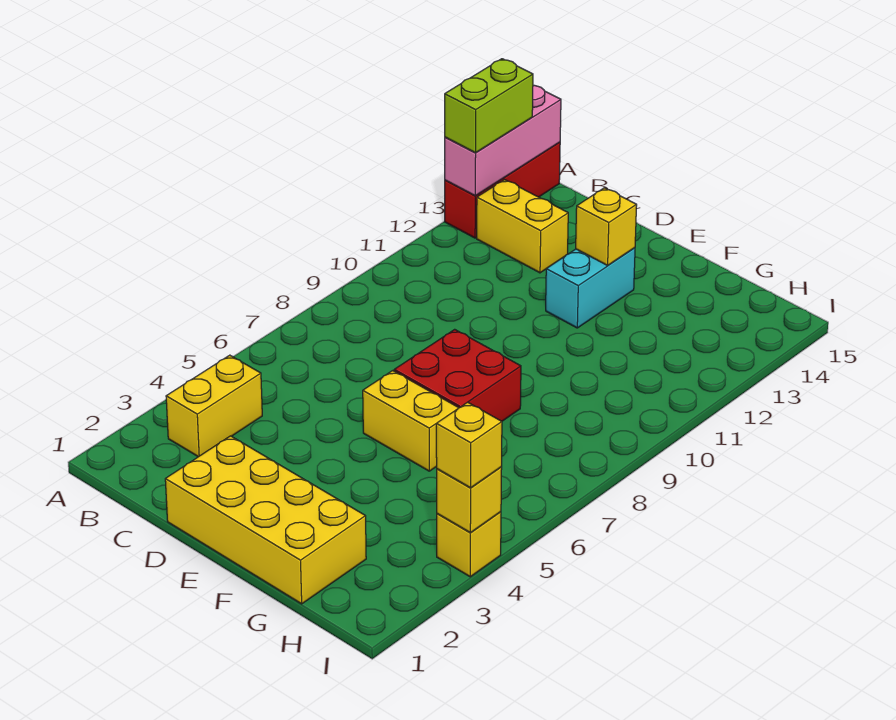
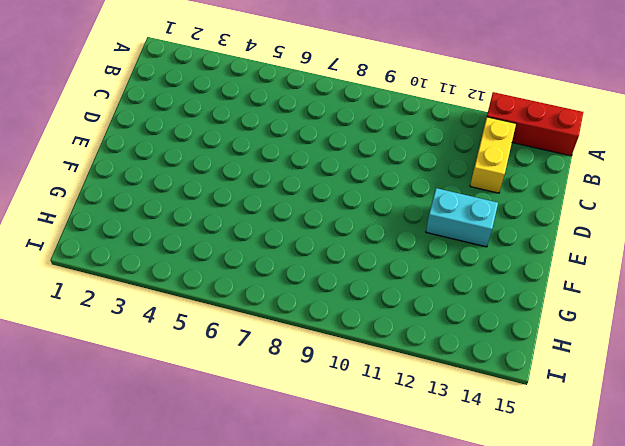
none -> yellow 1x2 brick [166,355,262,457]
none -> yellow 2x4 brick [165,436,366,604]
none -> yellow 1x2 brick [363,371,459,471]

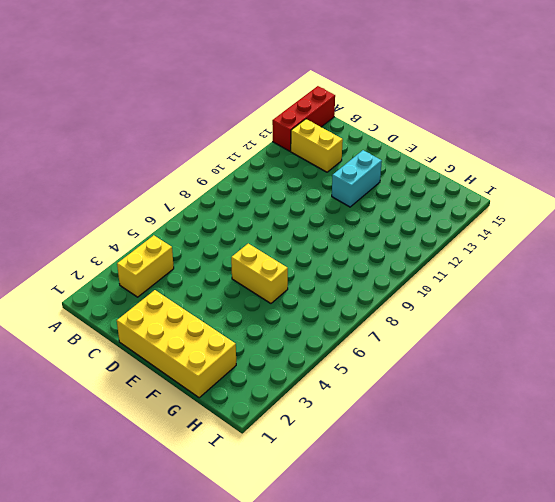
none -> red 2x2 brick [394,329,521,421]
none -> yellow 1x1 brick [437,512,501,577]
none -> pink 1x3 brick [445,85,561,196]

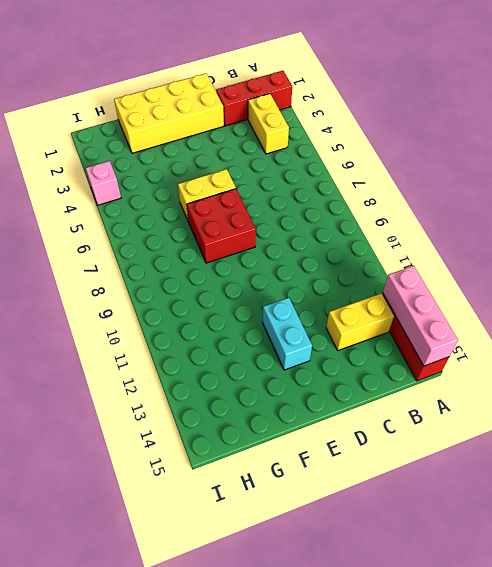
red 1x3 brick [216,71,292,126] -> none
pink 1x1 brick [86,161,121,205] -> yellow 1x1 brick [437,512,501,577]
none -> yellow 1x1 brick [576,188,637,265]
none -> yellow 1x1 brick [437,467,502,533]
none -> lime 1x2 brick [445,59,533,153]

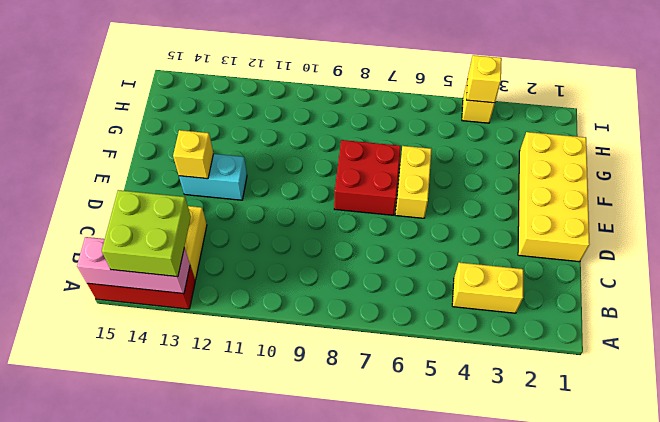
lime 2x2 brick [102,190,191,277] -> lime 1x2 brick [445,59,533,153]
none -> yellow 1x1 brick [436,402,502,488]

